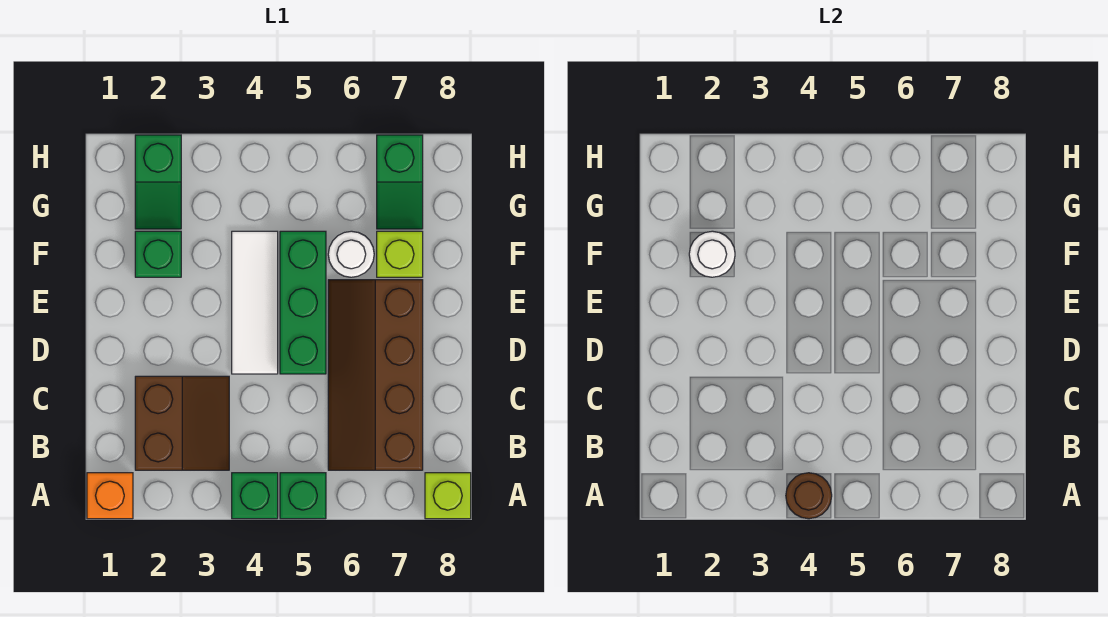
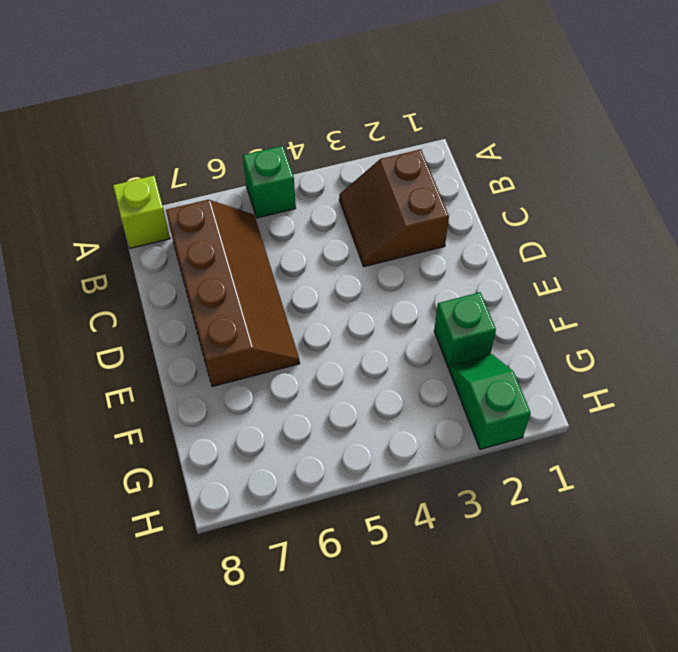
none -> orange 1x1 brick [87,473,133,519]
none -> green 1x1 brick [232,473,278,519]
none -> white 1x3 tile [232,231,278,374]

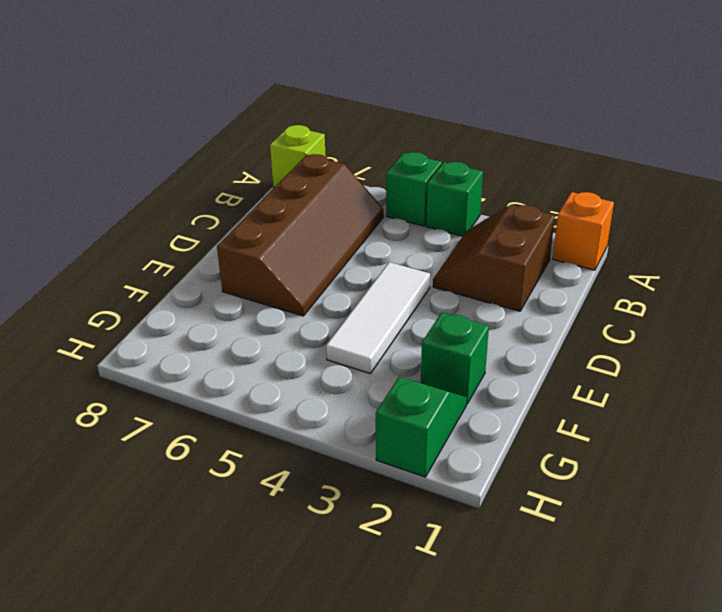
none -> green 1x3 brick [280,231,326,374]
none -> white 1x1 round brick [328,231,374,277]
none -> lime 1x1 brick [377,231,423,277]

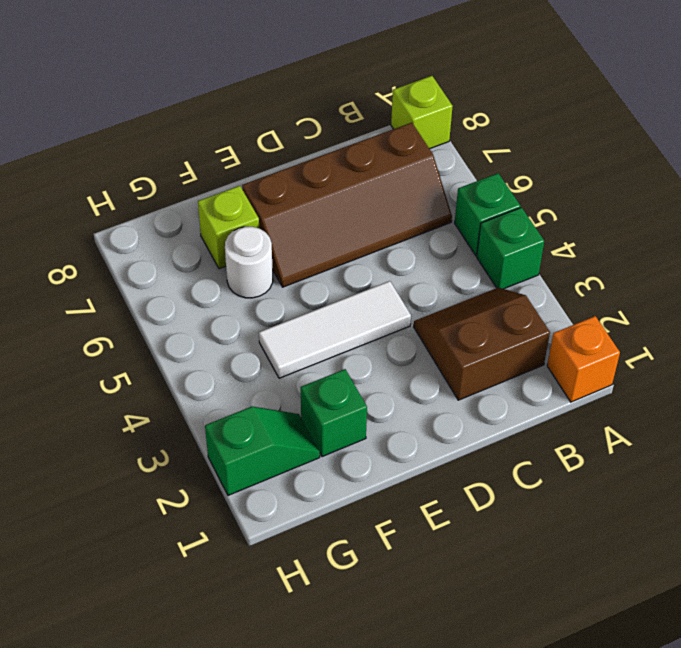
none -> green 1x3 brick [280,231,326,374]
none -> green 1x2 slope [377,135,423,229]
none -> brown 1x1 round brick [786,473,832,519]

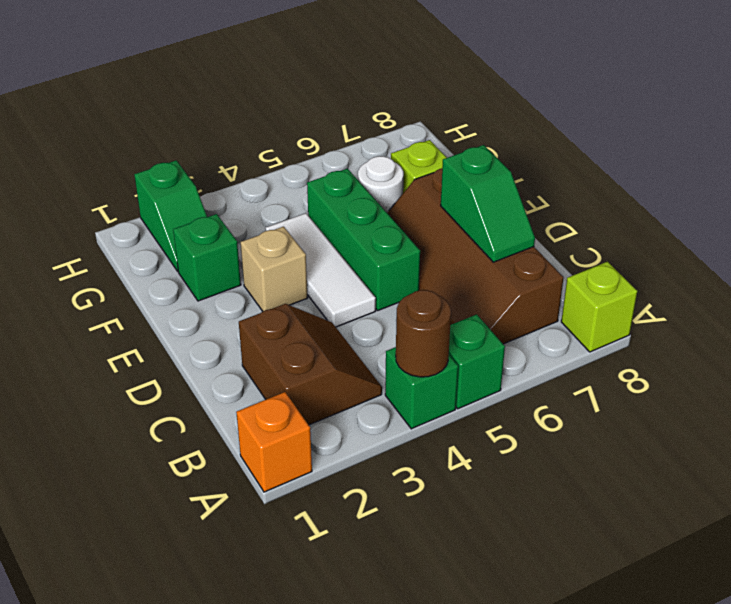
green 1x2 slope [441,145,535,262] -> green 1x2 slope moved to [377,135,423,229]
tan 1x1 brick [241,227,308,311] -> none
none -> white 1x1 round brick [689,231,735,277]

